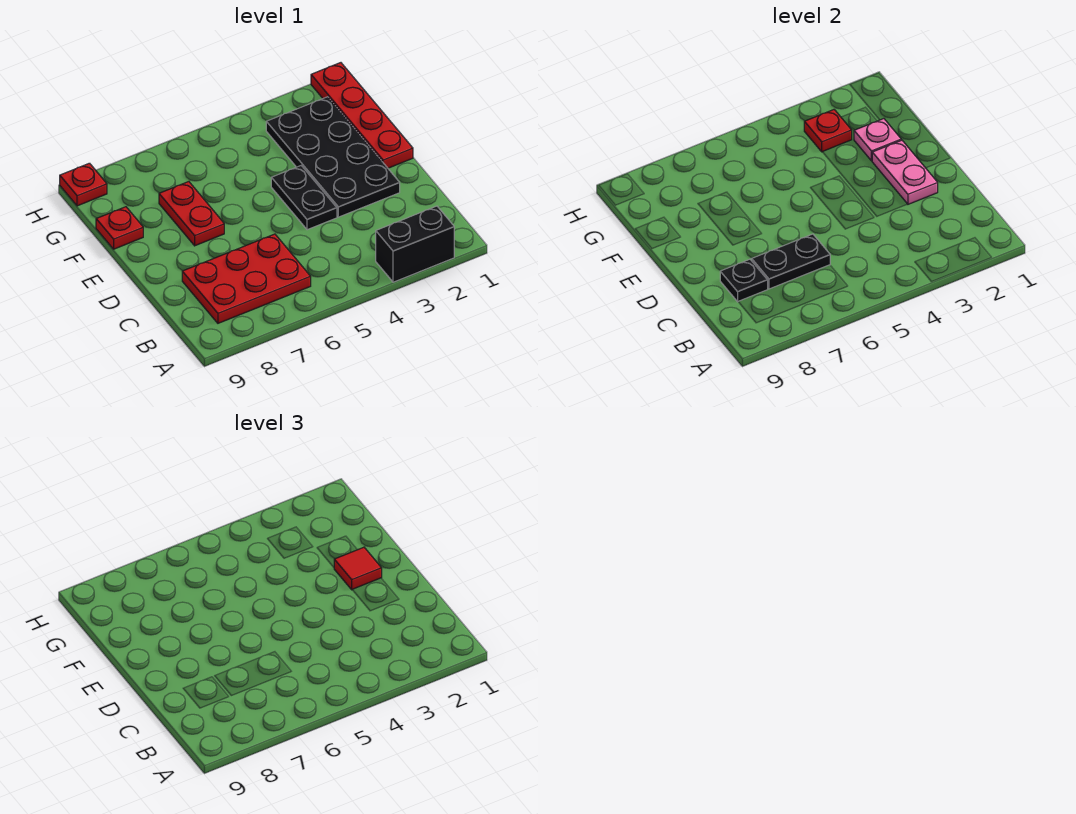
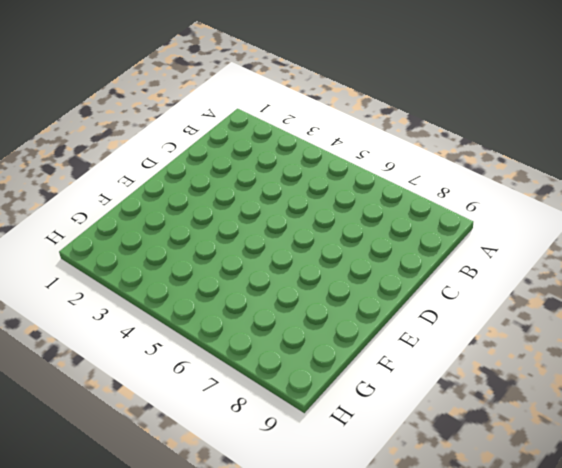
none -> black 1x2 brick [376,206,454,282]
none -> red 2x3 plate [182,234,311,323]
none -> black 2x4 plate [266,97,400,217]

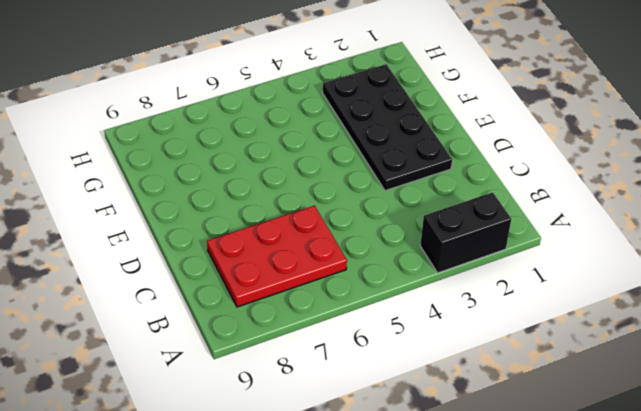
none -> black 1x2 plate [271,166,337,230]
none -> red 1x4 plate [311,63,413,168]
none -> red 1x2 plate [159,182,224,246]

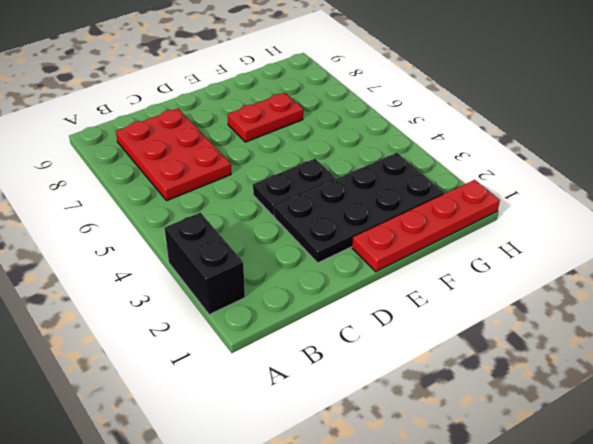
none -> red 1x1 plate [96,207,143,249]
none -> red 1x1 plate [60,163,107,206]
none -> black 1x2 plate [752,234,830,289]

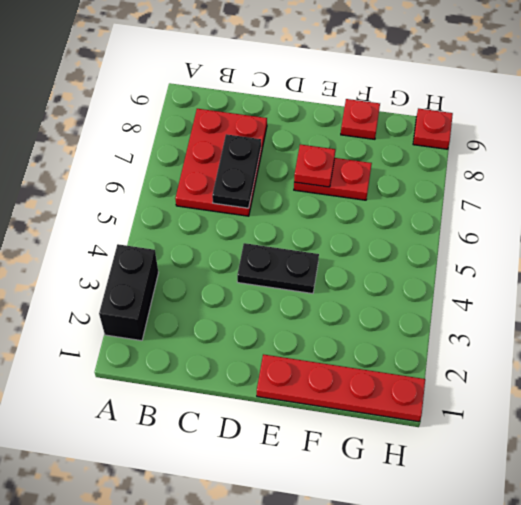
red 1x1 plate [294,144,335,187] -> red 1x1 plate moved to [804,110,852,152]
none -> black 2x4 plate [266,97,400,217]
none -> black 1x1 plate [720,259,768,302]
none -> pink 1x2 plate [872,140,938,204]

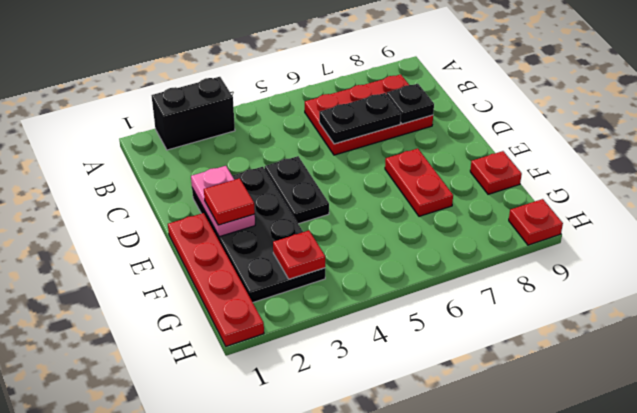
none -> pink 1x1 plate [854,119,901,161]

